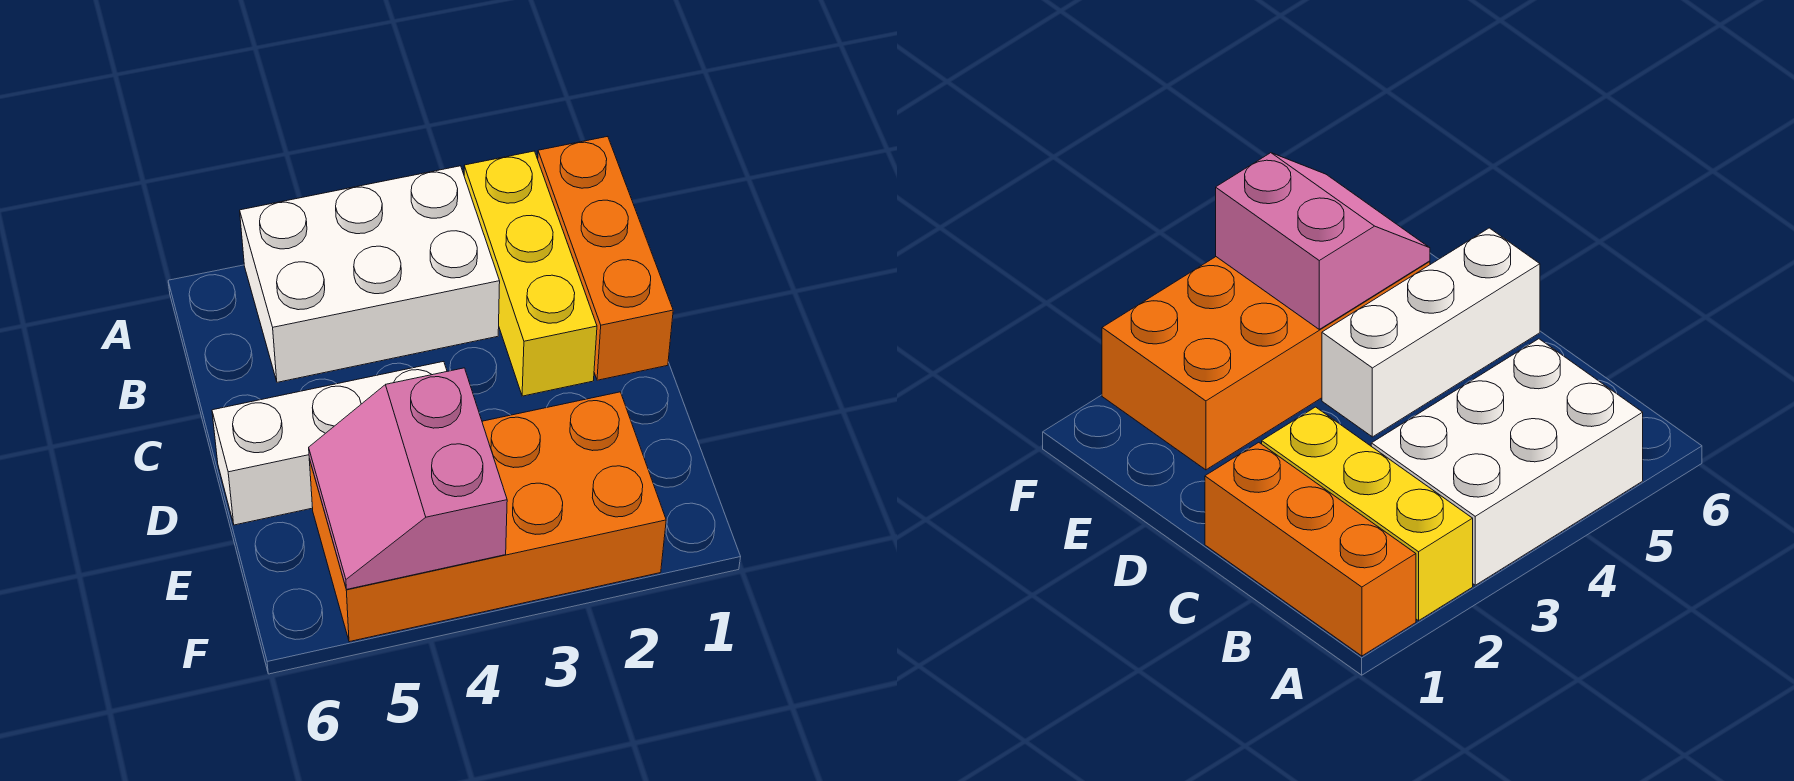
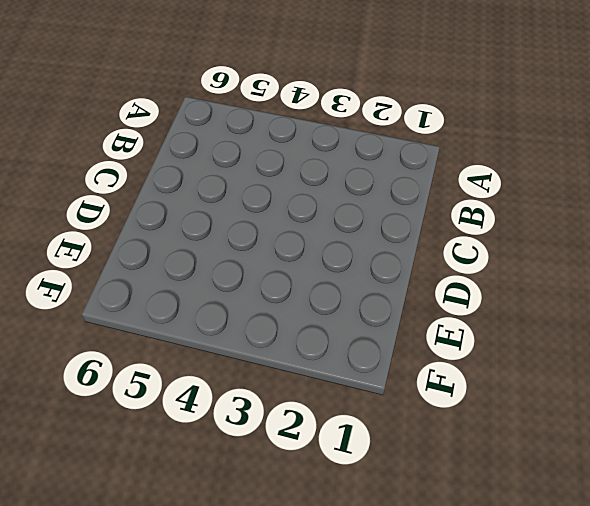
none -> orange 1x3 brick [538,136,673,380]
none -> yellow 1x3 brick [464,151,597,396]

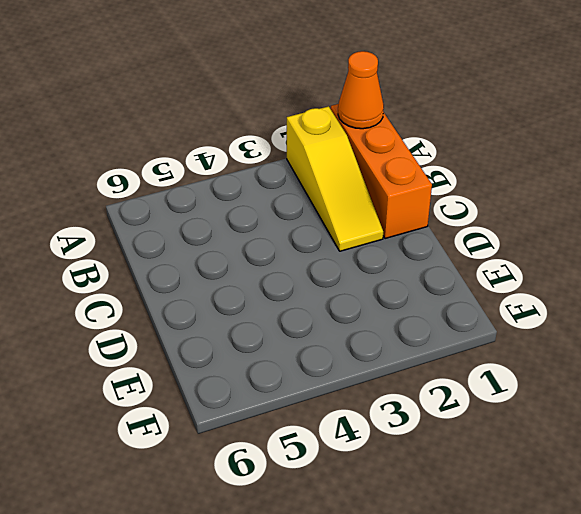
orange 1x1 cone [338,51,384,129] -> none
yellow 1x3 slope [287,106,383,251] -> yellow 1x3 brick [464,151,597,396]
none -> white 2x3 brick [240,166,500,382]
none -> white 1x3 brick [212,361,447,525]

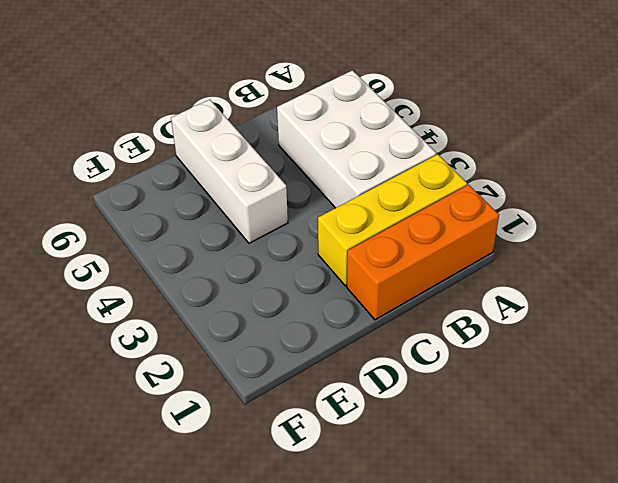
none -> orange 2x4 brick [309,392,666,642]
none -> pink 2x2 slope [309,368,507,590]

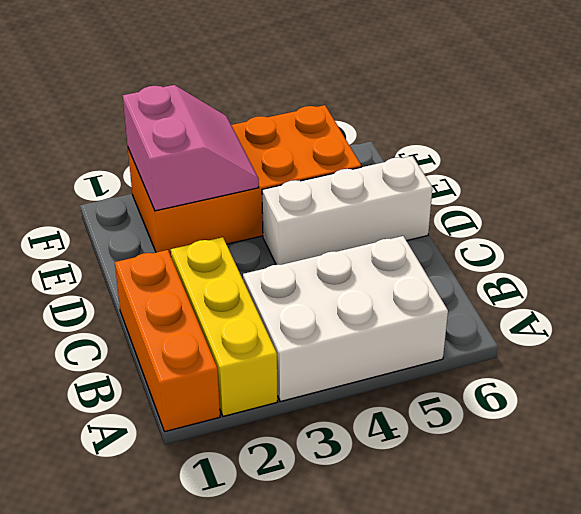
pink 2x2 slope [123,85,259,211] -> pink 2x2 slope moved to [309,368,507,590]

